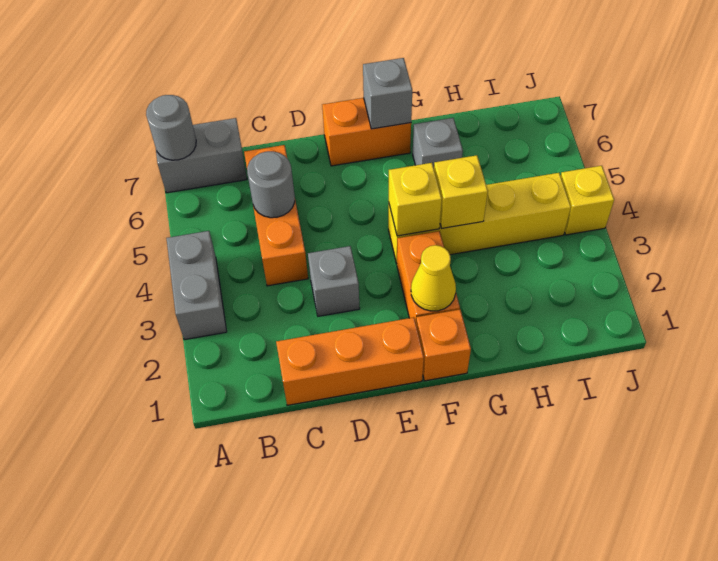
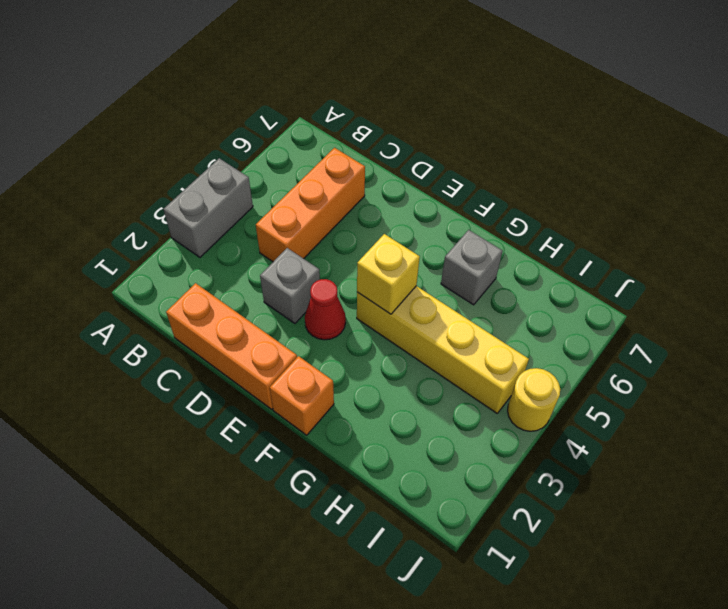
red 1x1 cone [305,279,346,340] -> none
yellow 1x1 round brick [508,368,560,431] -> yellow 1x1 brick [561,166,614,235]
none -> grey 1x2 brick [156,118,247,193]
none -> orange 1x2 brick [322,98,411,166]
none -> orange 1x2 brick [397,231,460,322]

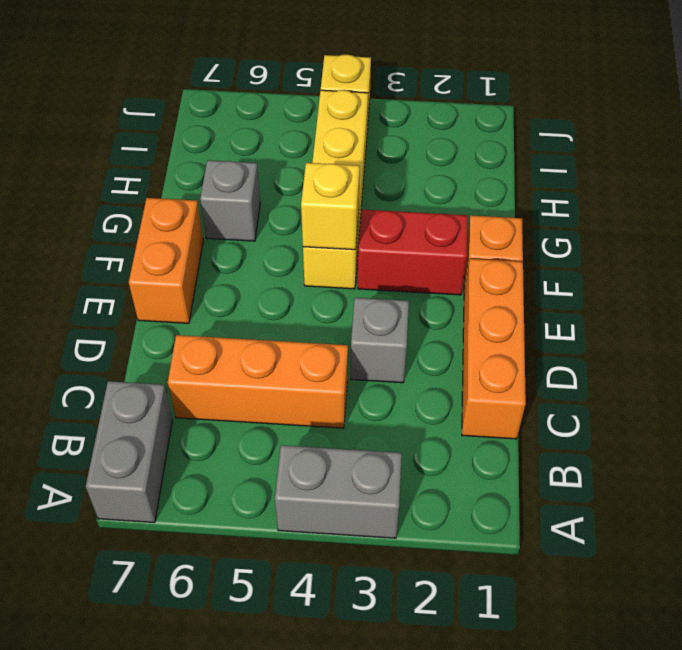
red 1x2 brick [358,209,468,295] -> orange 1x2 brick [397,231,460,322]
none -> grey 1x1 round brick [146,95,196,160]
none -> grey 1x1 round brick [247,151,295,218]
none -> yellow 1x1 cone [411,245,456,311]

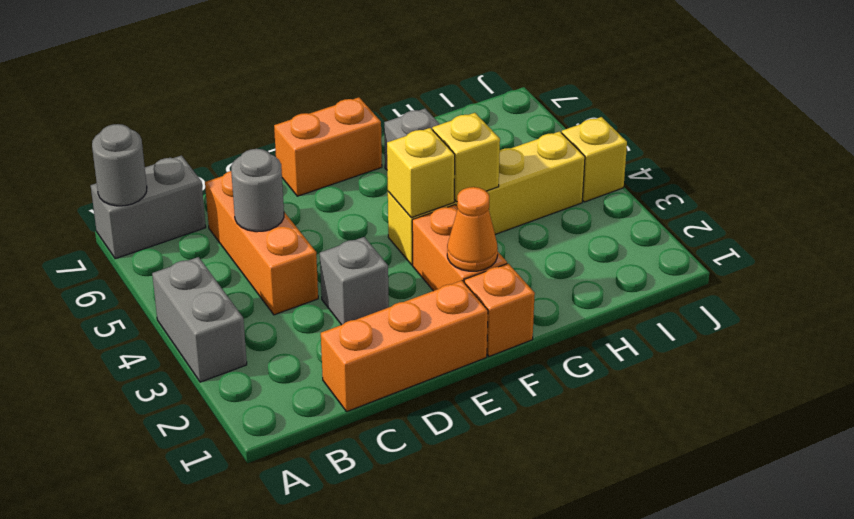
orange 1x1 cone [447,187,498,271] -> yellow 1x1 cone [411,245,456,311]
none -> grey 1x1 brick [363,58,412,129]

